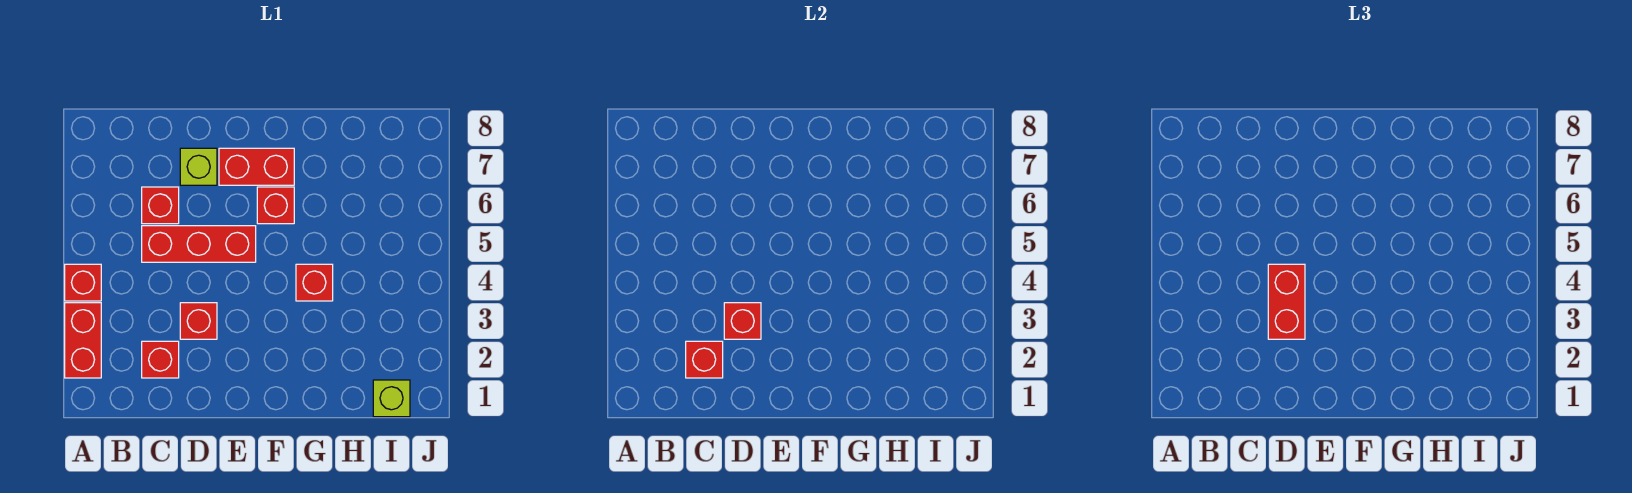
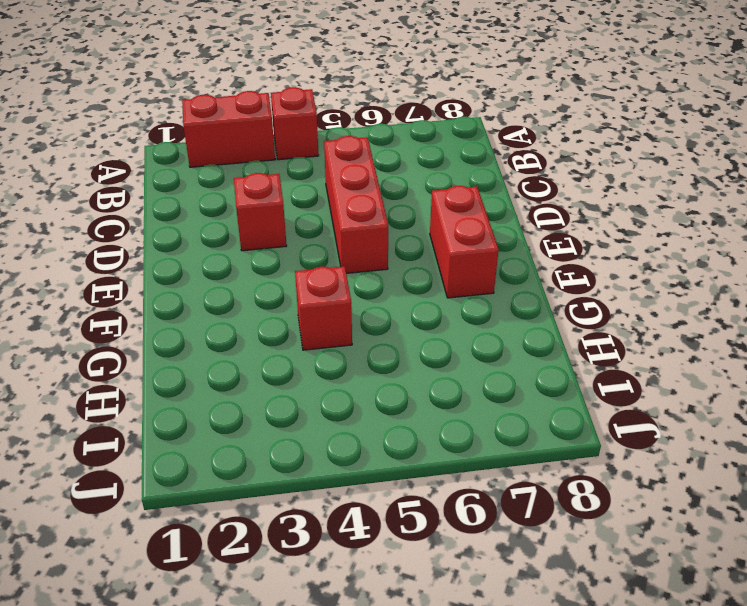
none -> red 1x1 brick [142,341,179,378]
none -> red 1x1 brick [142,187,179,224]
none -> lime 1x1 brick [180,148,217,185]

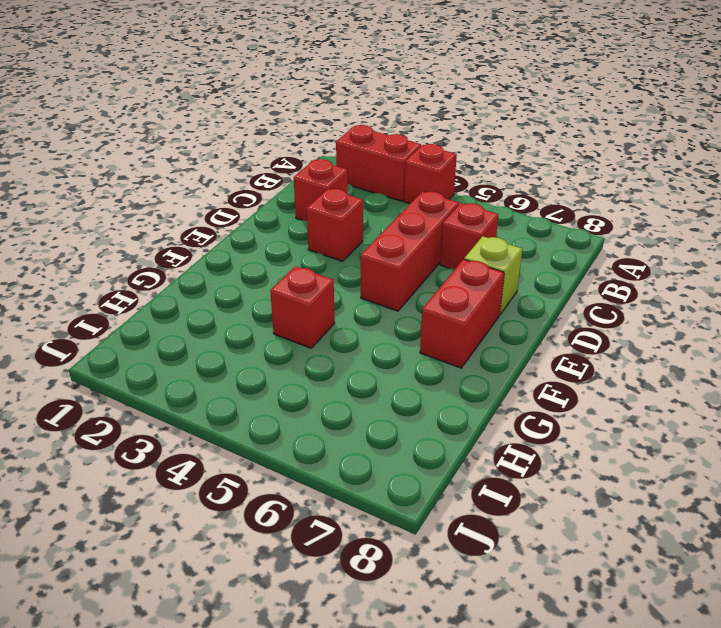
none -> red 1x1 brick [257,187,294,224]
none -> lime 1x1 brick [373,380,410,417]
none -> red 1x1 brick [686,341,723,378]

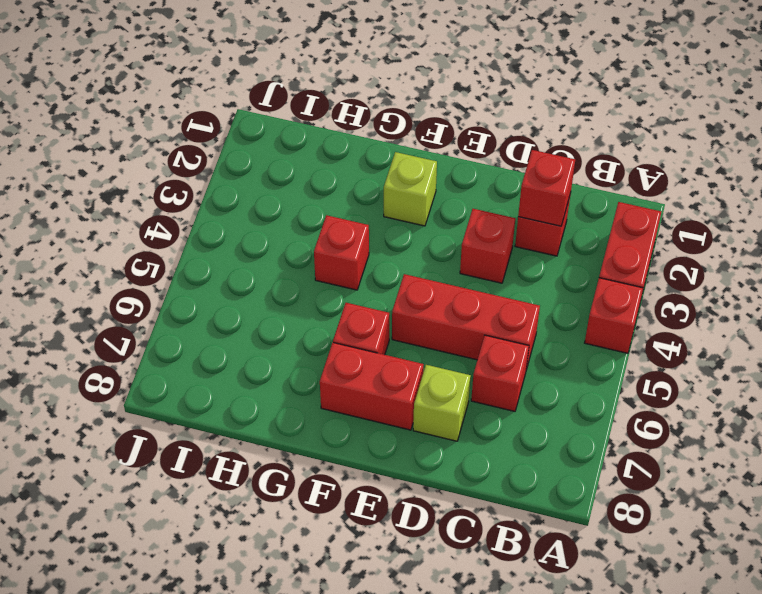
lime 1x1 brick [384,152,437,226] -> lime 1x1 brick moved to [373,380,410,417]
none -> red 1x1 brick [724,303,761,339]
none -> red 1x2 brick [1268,264,1305,339]

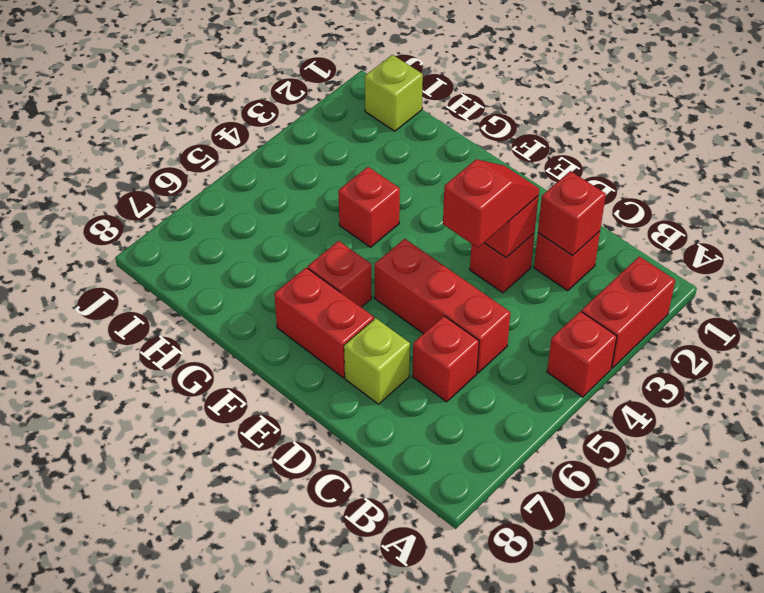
red 1x2 slope [443,159,539,248] -> red 1x2 brick [1268,264,1305,339]

